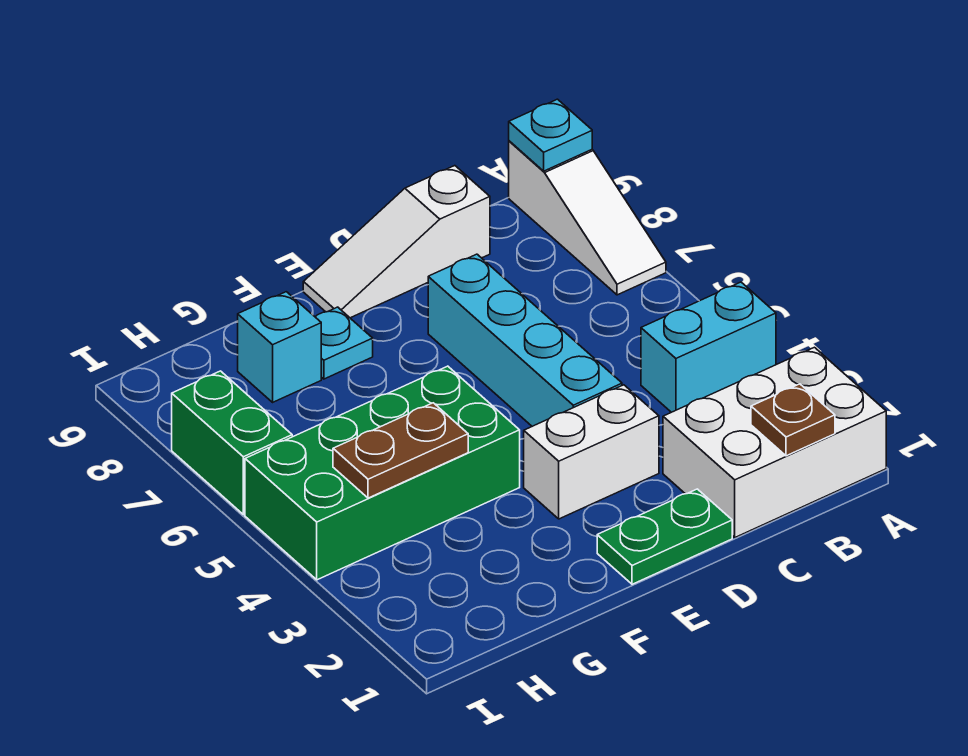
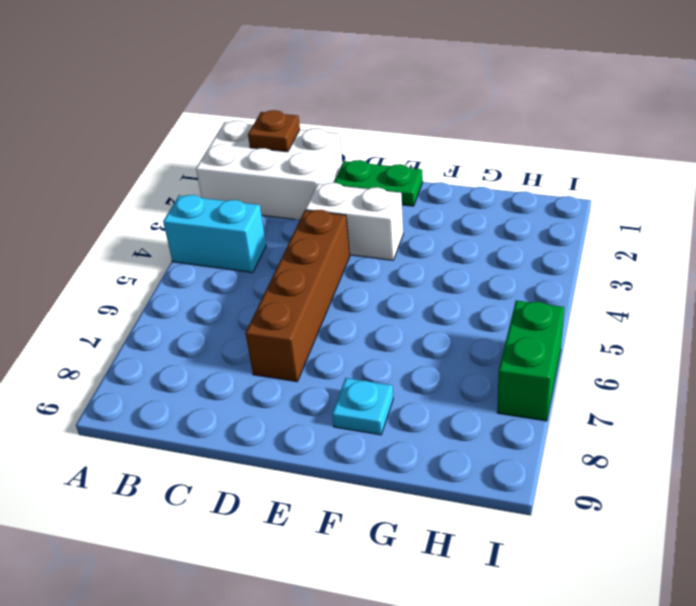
brown 1x4 brick [245,210,350,382] -> cyan 1x4 brick [428,254,622,426]
none -> white 1x3 slope [509,141,666,295]
none -> white 1x3 slope [303,166,490,318]
none -> green 2x4 brick [245,366,520,580]

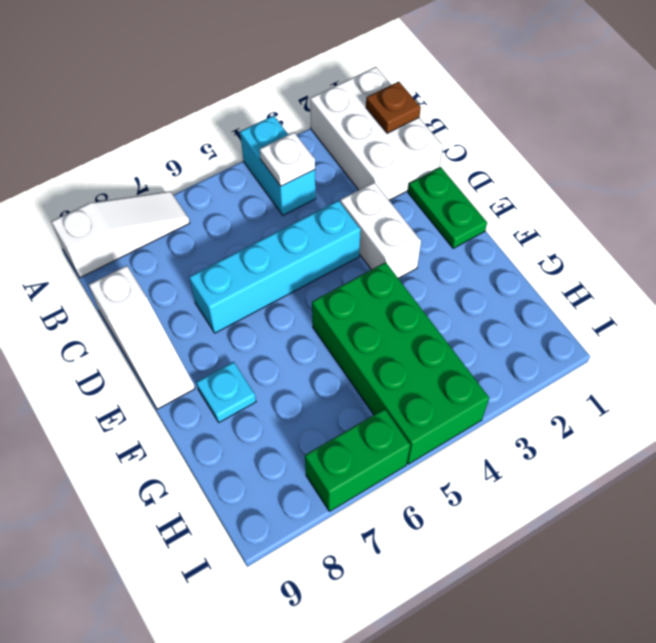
white 1x1 plate [260,132,315,186] -> none
none -> cyan 1x1 brick [238,292,321,402]
none -> cyan 1x1 plate [509,99,592,171]
none -> brown 1x2 plate [333,403,468,498]

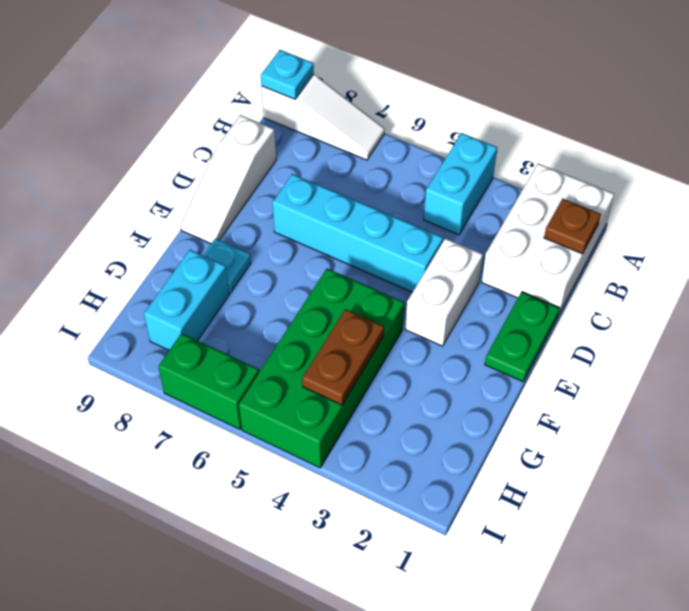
cyan 1x2 brick [144,250,229,350] -> cyan 1x1 brick [238,292,321,402]

